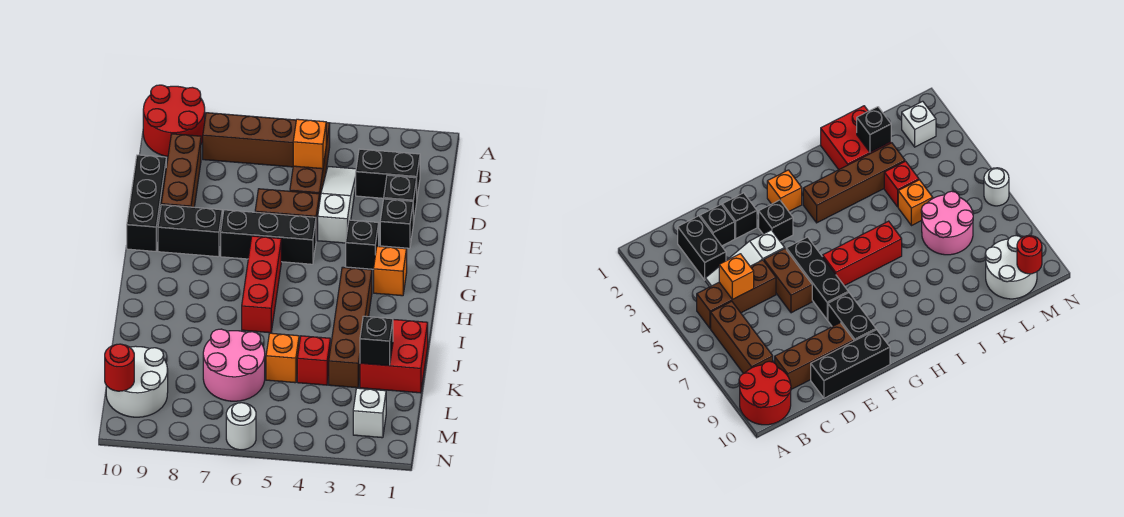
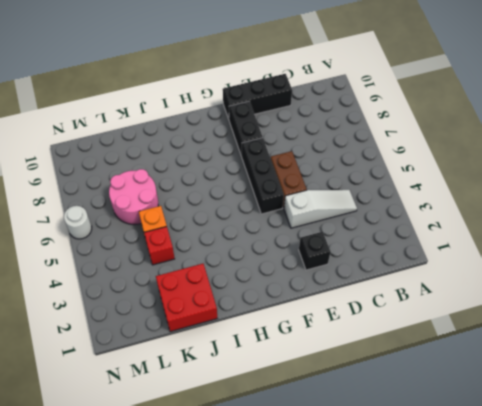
none -> red 2x2 round brick [143,85,205,157]
none -> brown 1x3 brick [290,123,330,204]
none -> brown 1x3 brick [203,113,296,167]

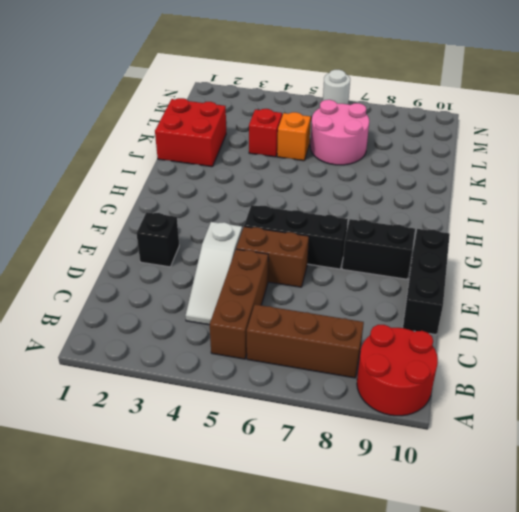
none -> black 1x2 brick [356,149,420,198]
none -> brown 1x3 brick [161,134,201,207]
none -> black 1x1 brick [384,175,417,224]

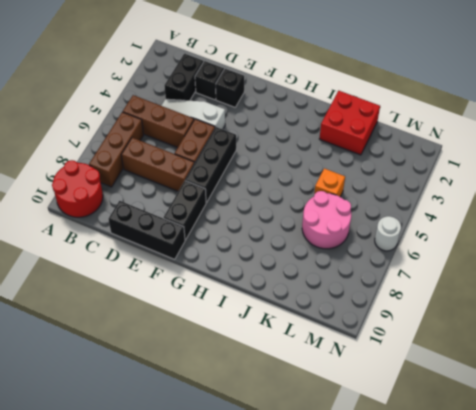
brown 1x3 brick [121,138,194,191] -> brown 1x3 brick moved to [161,134,201,207]
none -> black 1x1 brick [346,220,379,269]
none -> orange 1x1 brick [374,246,407,296]
none -> red 1x3 brick [242,236,281,333]

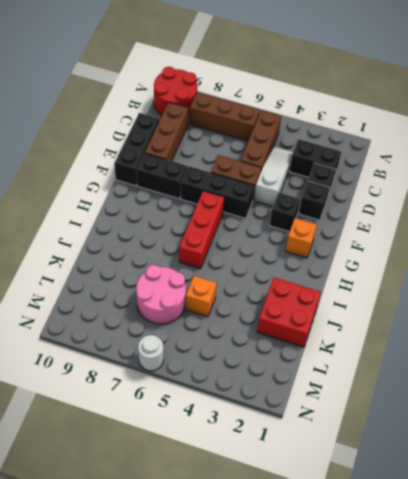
none -> brown 1x4 brick [329,267,372,388]
none -> red 1x1 brick [297,336,330,385]
none -> white 2x2 round brick [106,346,168,417]

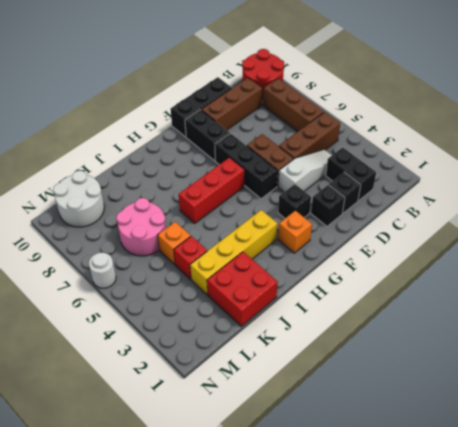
yellow 1x4 brick [190,210,277,295] -> brown 1x4 brick [329,267,372,388]
none -> white 1x1 brick [353,388,386,438]
none -> orange 1x1 brick [293,119,326,169]
none -> black 1x1 brick [360,316,393,366]

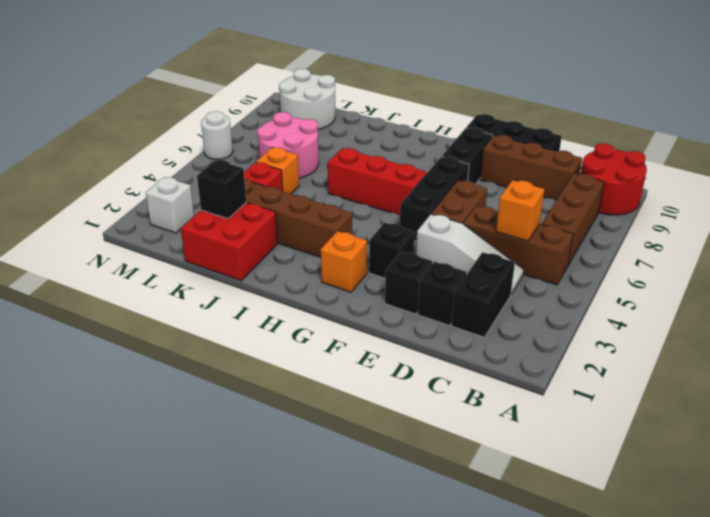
none -> red 1x1 round brick [105,344,134,391]

